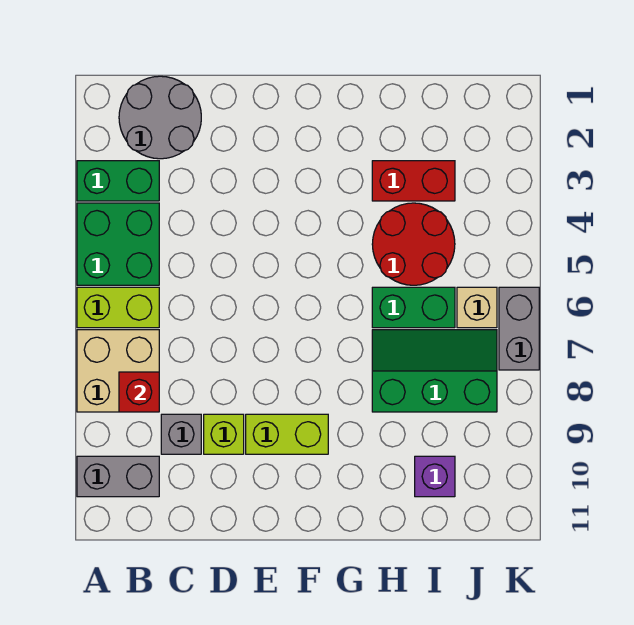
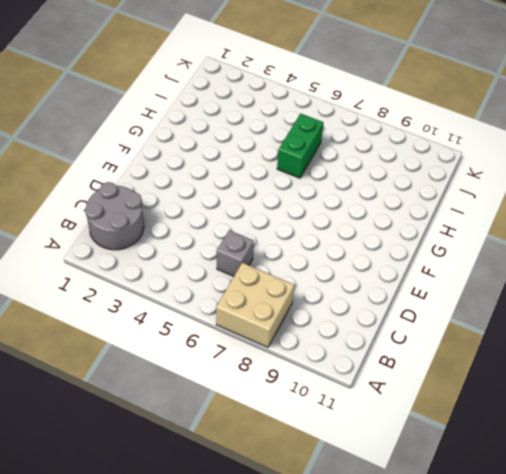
grey 1x1 brick [217,230,254,276] -> grey 1x1 brick moved to [161,414,201,454]
none -> green 1x2 brick [77,161,159,201]
none -> green 2x2 brick [77,203,159,285]
none -> lime 1x2 brick [77,287,159,328]

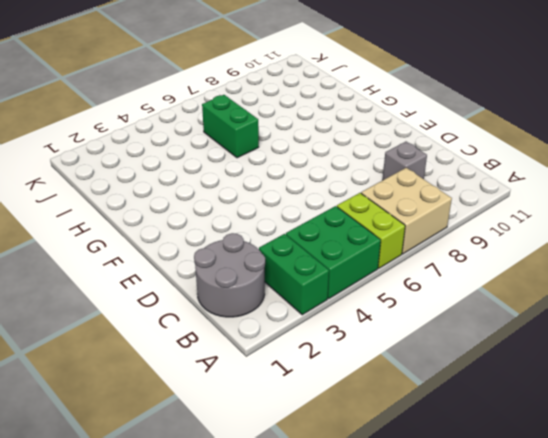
none -> grey 1x2 brick [77,456,159,497]
none -> lime 1x1 brick [204,414,244,454]
none -> lime 1x2 brick [246,414,328,454]

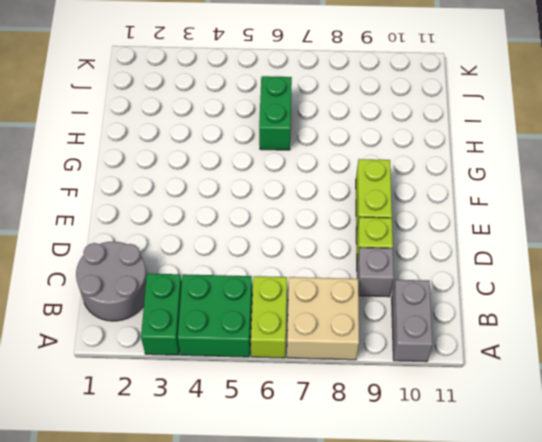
none -> red 1x2 brick [372,161,455,201]
none -> red 2x2 round brick [372,203,455,285]
none -> green 2x3 slope [372,330,497,412]

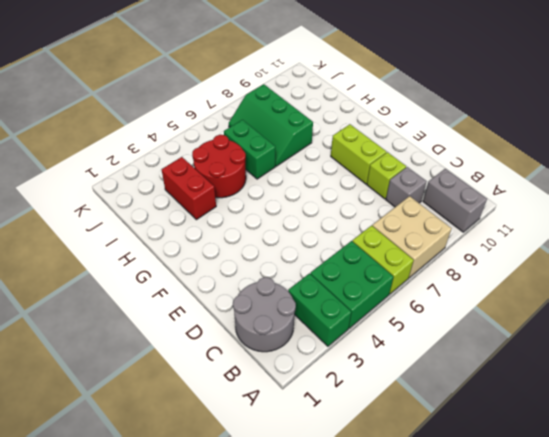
none -> purple 1x1 brick [415,456,455,497]
none -> tan 1x1 brick [457,287,497,328]
none -> grey 1x2 brick [499,287,539,370]

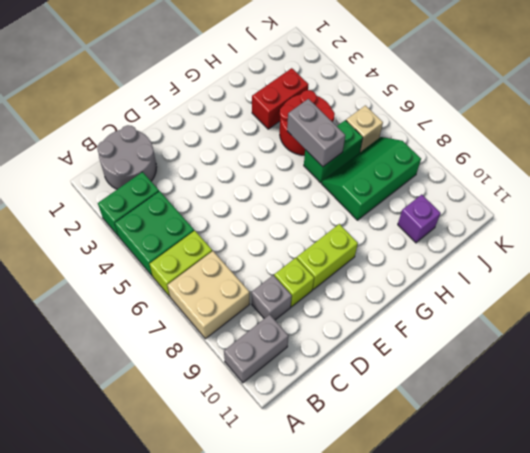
grey 1x2 brick [287,99,345,167] -> grey 1x2 brick moved to [499,287,539,370]
none -> red 1x1 brick [119,372,159,412]

